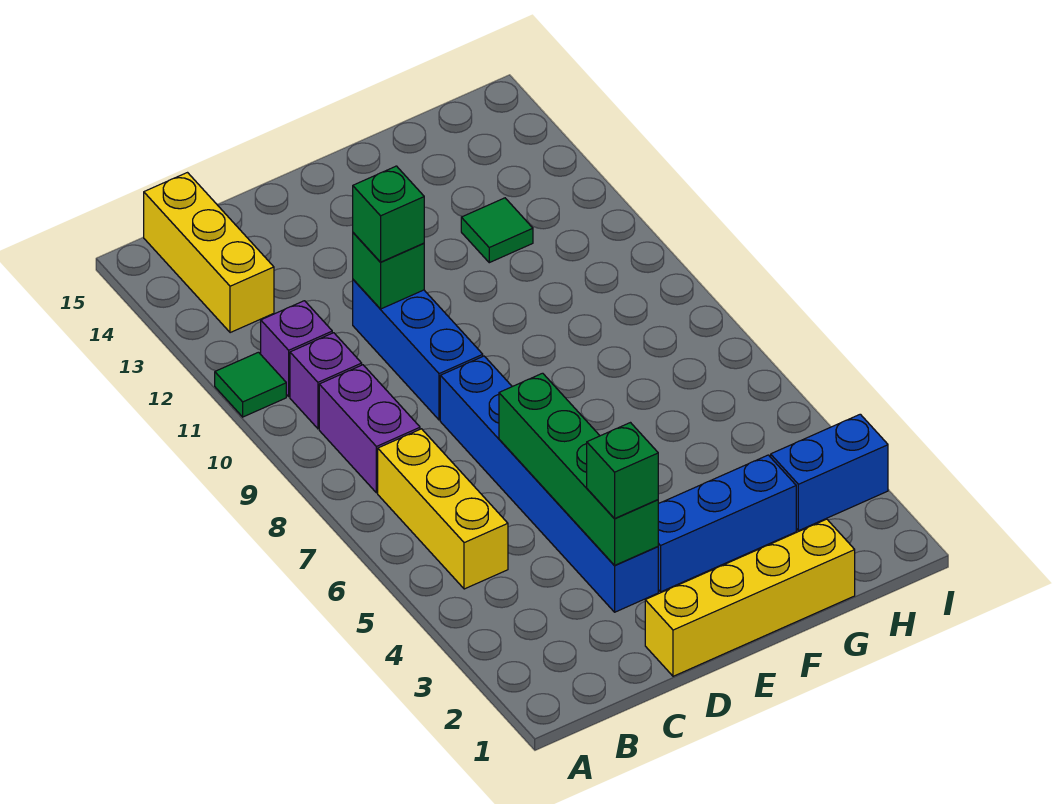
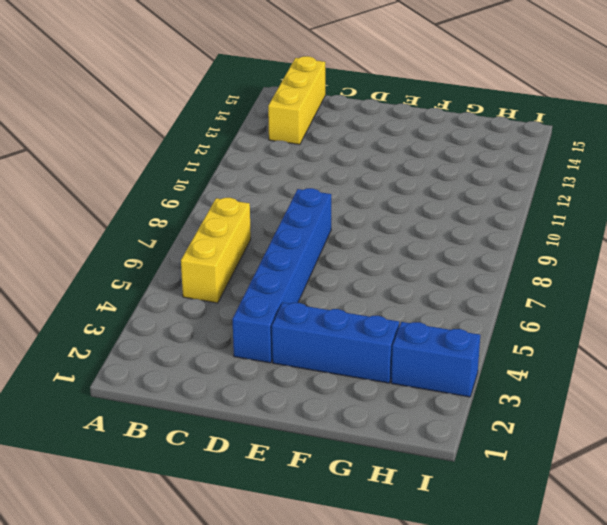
none -> green 1x1 tile [215,352,286,417]
none -> purple 1x2 brick [319,365,420,493]
none -> purple 1x1 brick [290,333,362,429]

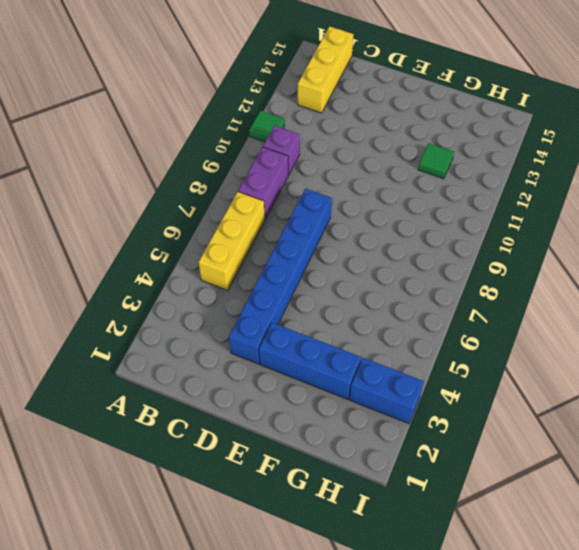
none -> purple 1x1 brick [261,301,332,396]
none -> yellow 1x4 brick [645,519,855,676]
none -> blue 1x3 brick [353,280,483,420]

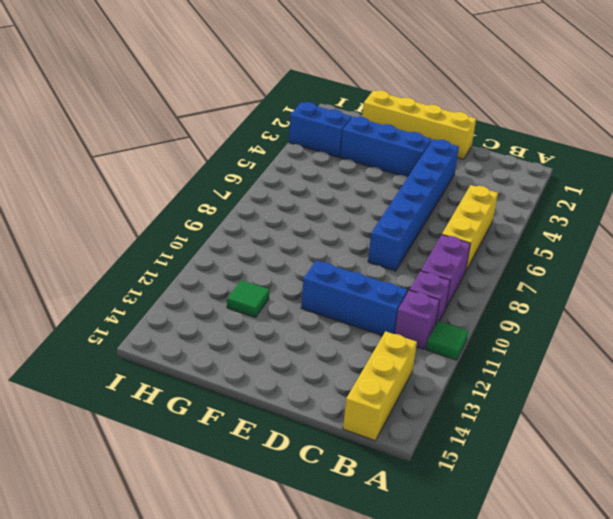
blue 1x3 brick [301,261,408,336] -> blue 1x3 brick turned to [353,280,483,420]
none -> green 1x4 brick [499,373,658,565]
none -> green 1x1 brick [353,233,424,309]
none -> green 1x1 brick [587,423,658,519]

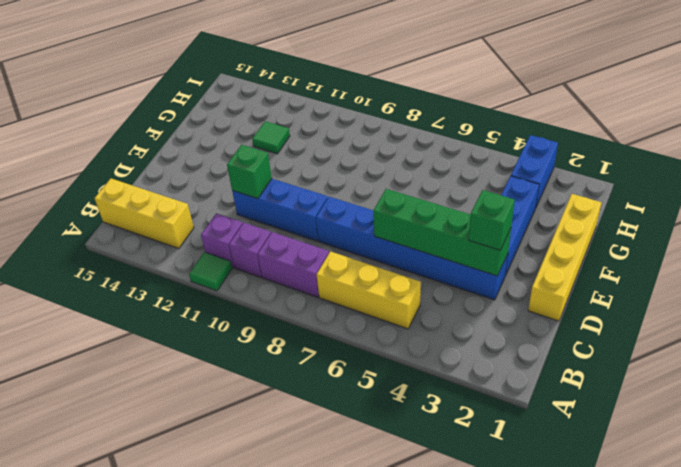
none -> green 1x1 brick [353,166,424,262]

